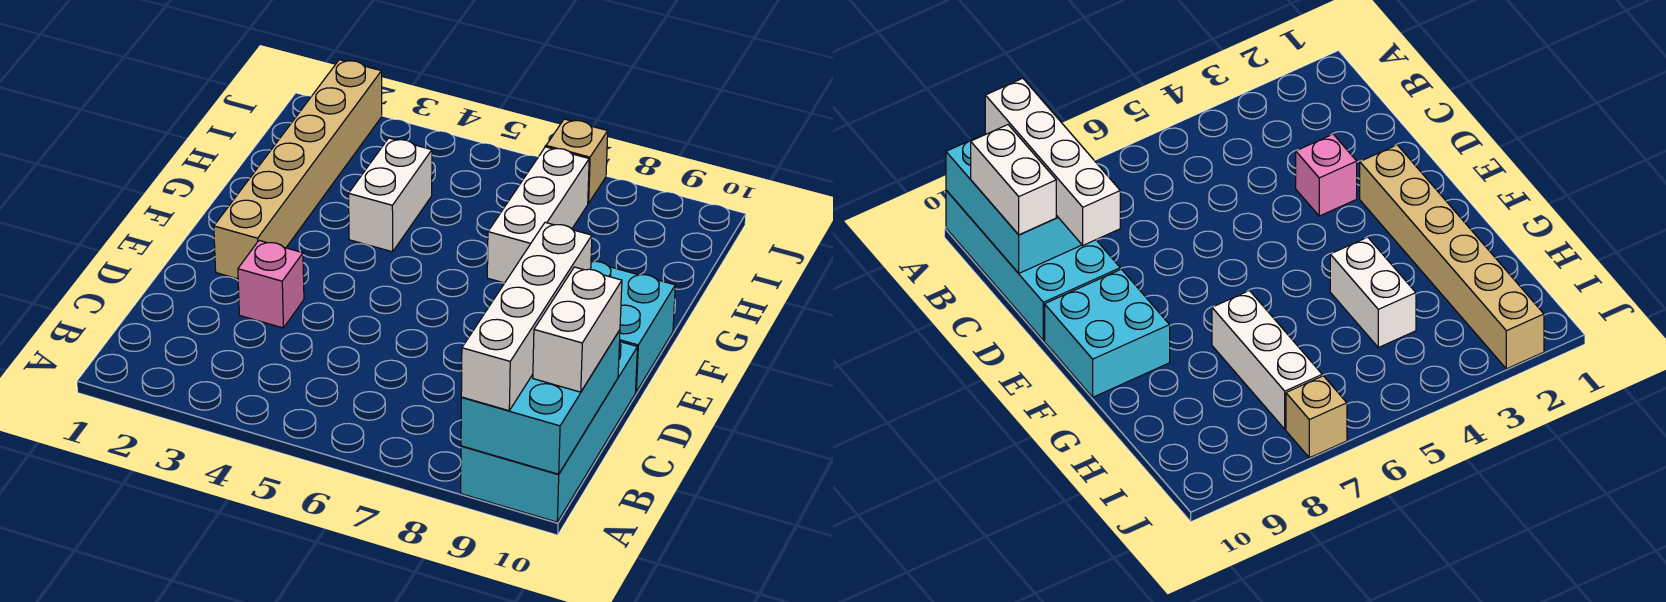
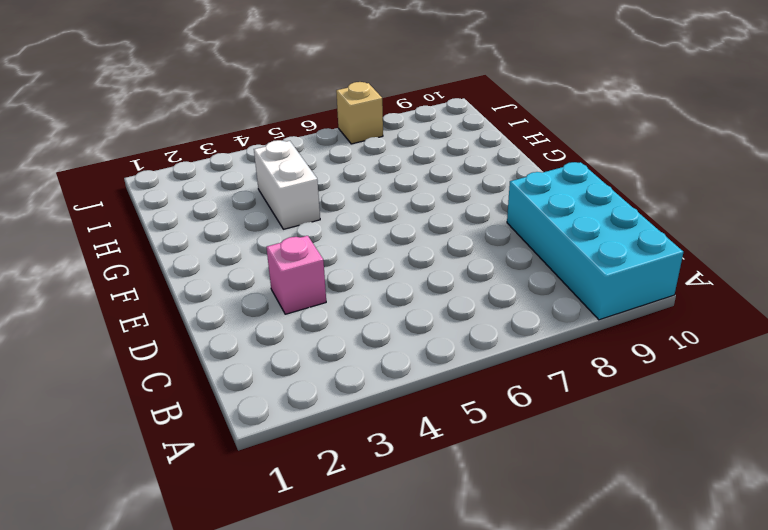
none -> tan 1x6 brick [214,60,382,279]
none -> cyan 2x2 brick [591,261,675,392]

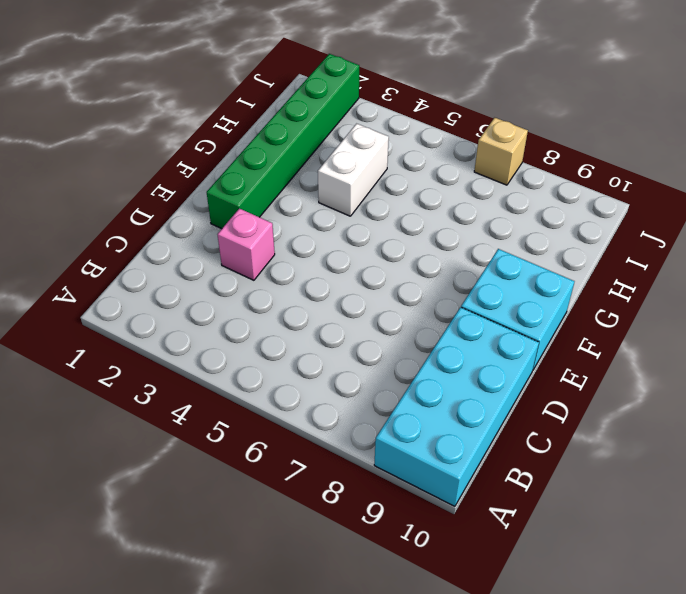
green 1x6 brick [207,54,359,229] -> tan 1x6 brick [214,60,382,279]
none -> white 1x3 brick [487,147,589,283]
none -> cyan 2x3 brick [461,330,620,474]

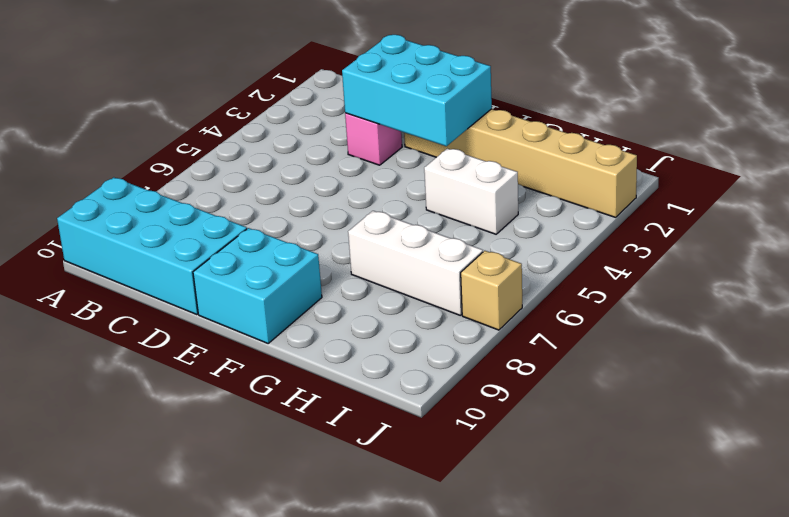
cyan 2x3 brick [342,35,492,146] -> cyan 2x3 brick moved to [461,330,620,474]
none -> white 1x4 brick [461,222,592,411]
none -> white 1x2 brick [533,267,622,392]

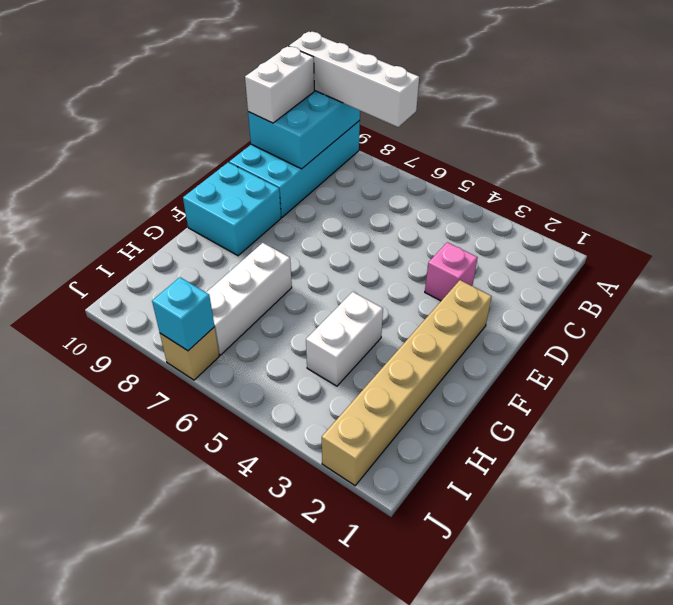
white 1x4 brick [289,32,419,127] -> white 1x4 brick turned to [461,222,592,411]
cyan 1x1 brick [152,277,214,351] -> none

